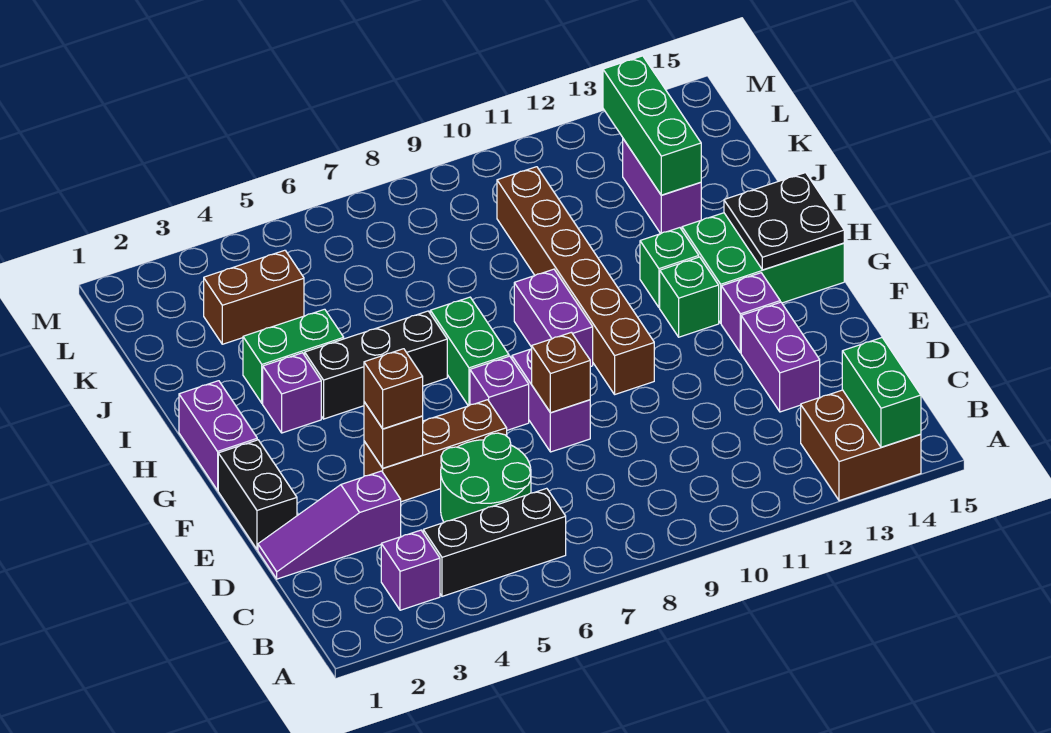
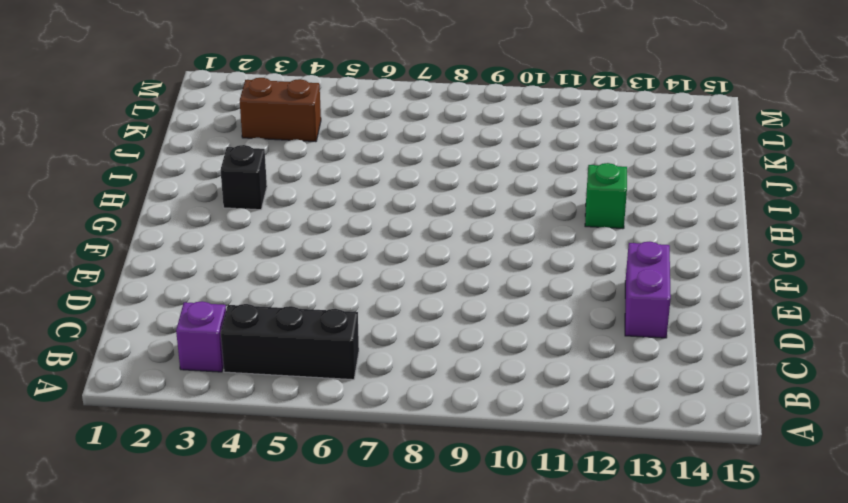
black 1x1 brick [220,145,267,210] -> purple 1x1 brick [263,353,321,433]
none -> brown 2x2 brick [801,390,921,501]
none -> green 2x2 round brick [441,433,531,522]
none -> purple 1x3 slope [258,471,401,579]

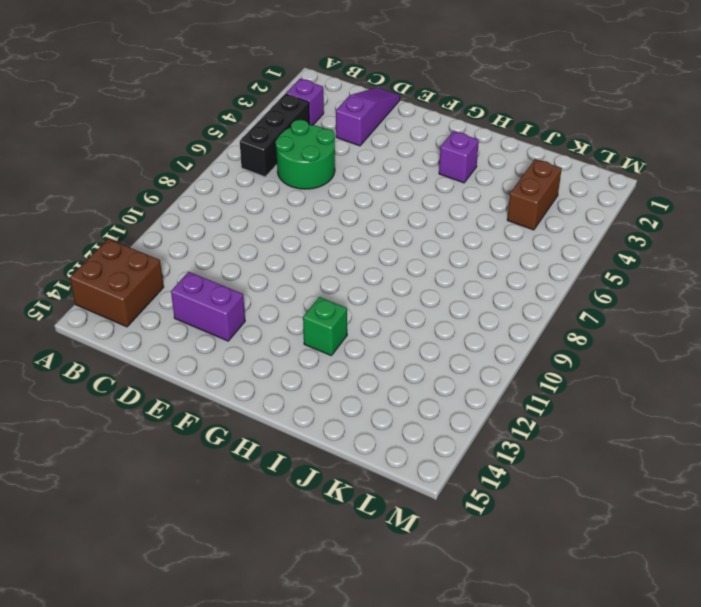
none -> black 1x2 brick [218,440,297,550]
none -> brown 1x3 brick [364,400,507,502]
none -> purple 1x2 brick [512,349,590,452]

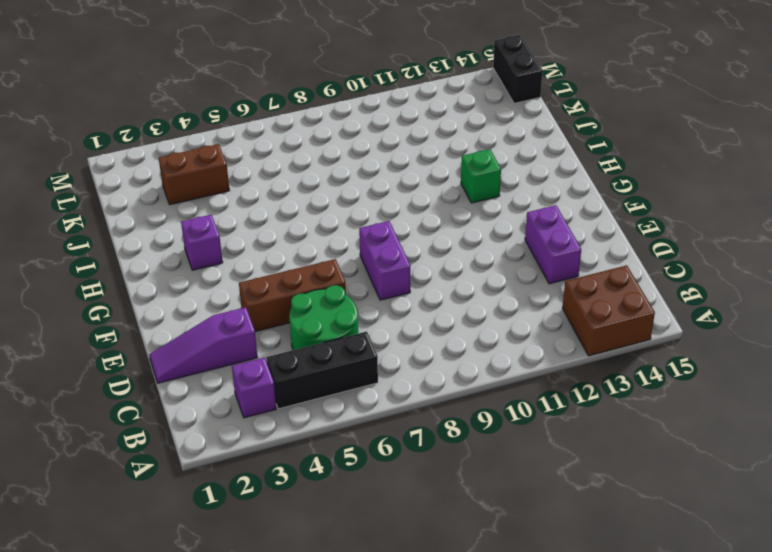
black 1x2 brick [493,35,543,103] -> black 1x2 brick moved to [218,440,297,550]
none -> purple 1x1 brick [470,356,529,430]
none -> brown 1x6 brick [497,167,654,394]
none -> purple 1x1 brick [721,273,780,353]

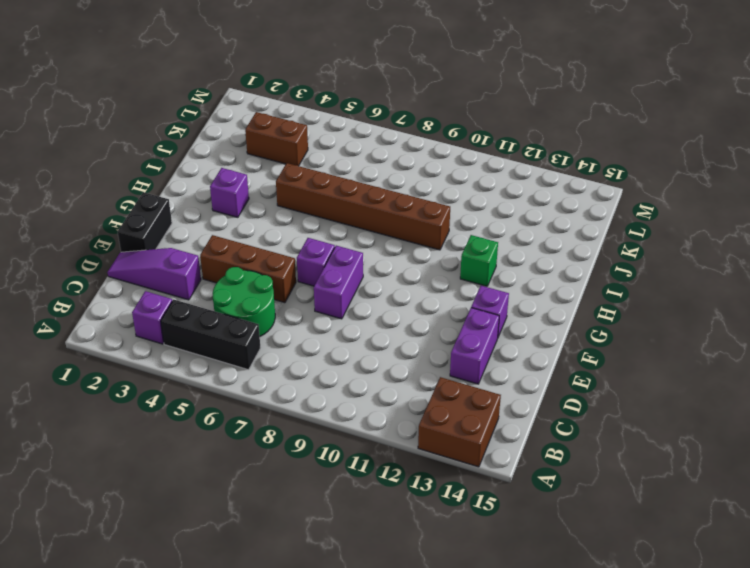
brown 1x6 brick [276,163,450,250] -> brown 1x6 brick turned to [497,167,654,394]
none -> purple 1x2 brick [179,381,257,490]
none -> green 1x2 brick [430,297,509,406]
none -> purple 1x2 brick [514,269,593,367]

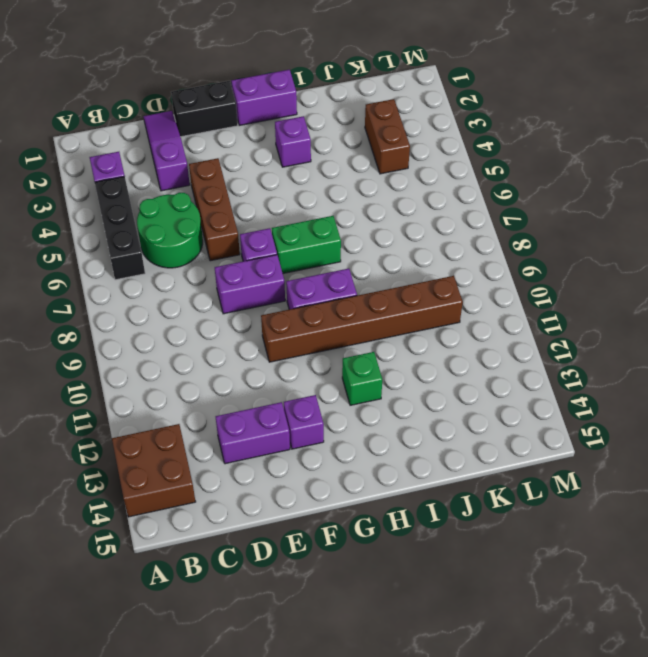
none -> green 1x1 brick [660,257,719,337]
none -> green 2x3 brick [682,213,844,323]
none -> black 1x3 brick [305,311,447,419]

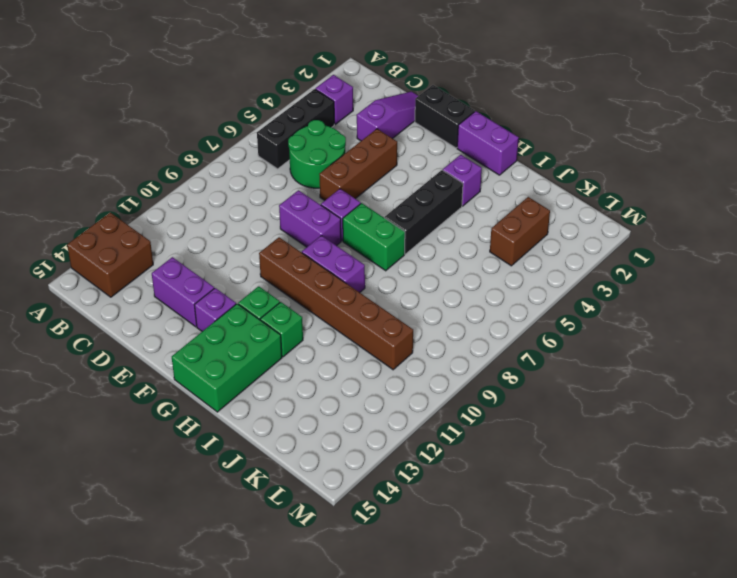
none -> green 1x2 brick [243,309,344,403]
none -> purple 1x2 brick [623,139,701,234]
none -> green 1x2 brick [842,338,921,447]

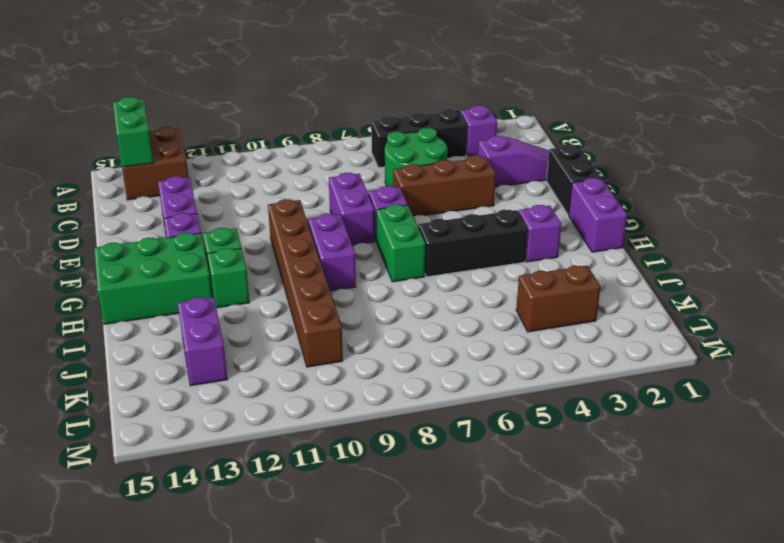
none -> green 1x2 brick [243,309,344,403]
none -> brown 1x1 brick [364,402,423,468]
none -> brown 1x1 brick [532,332,590,413]

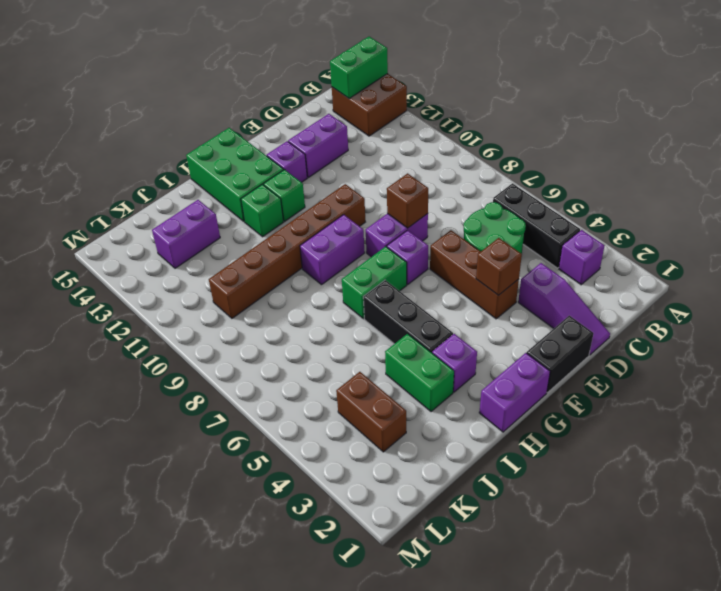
none -> black 2x2 plate [724,173,844,270]
none -> green 1x3 brick [603,56,701,195]
none -> brown 1x1 brick [364,349,423,429]

